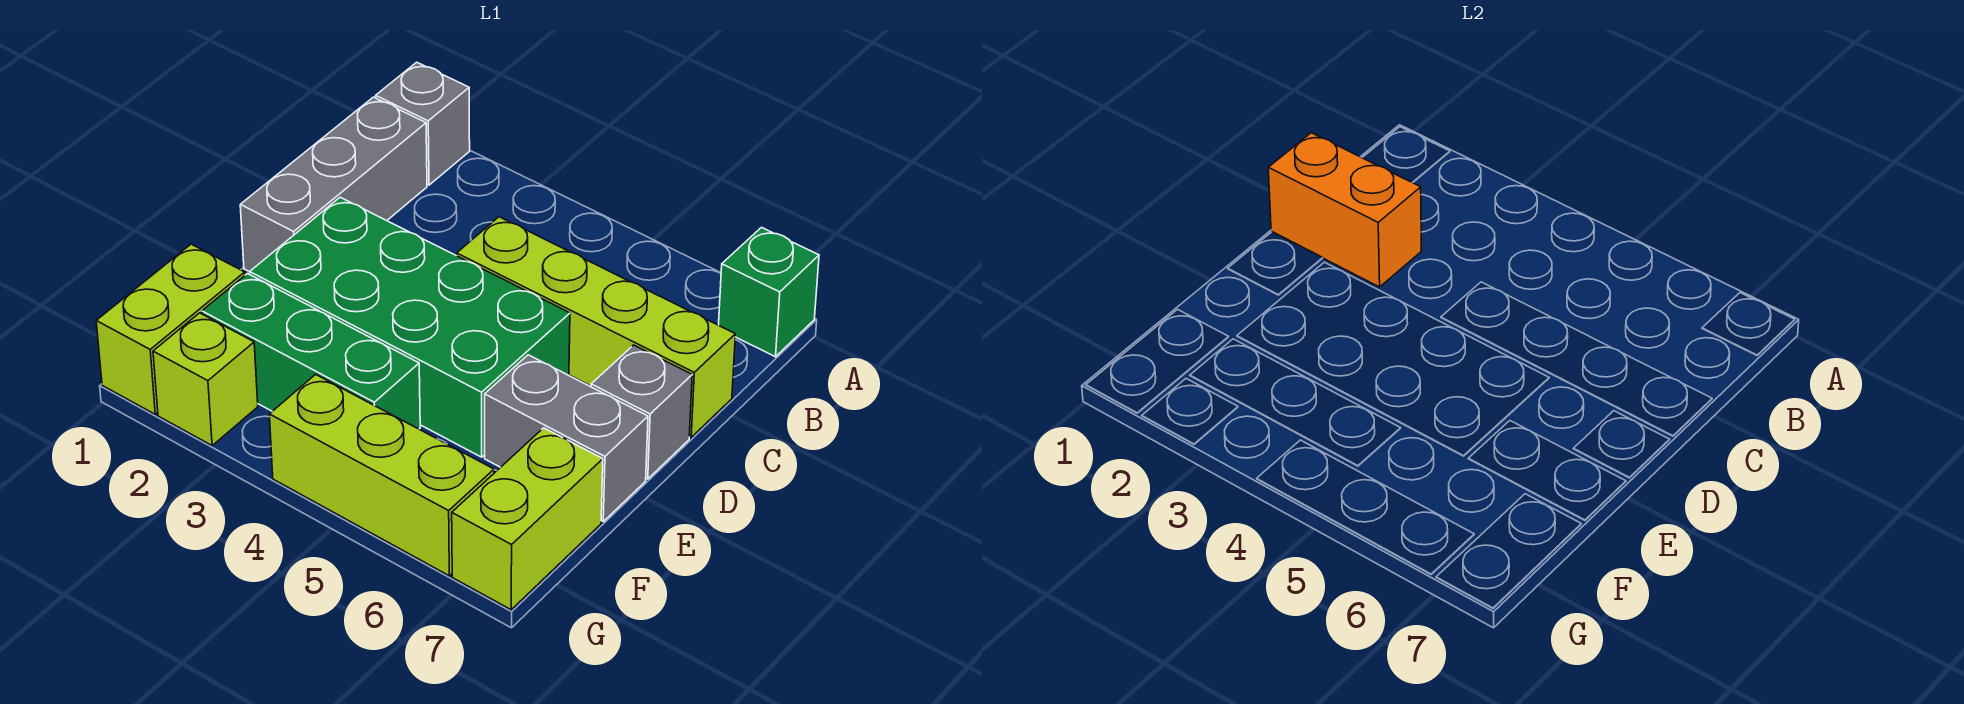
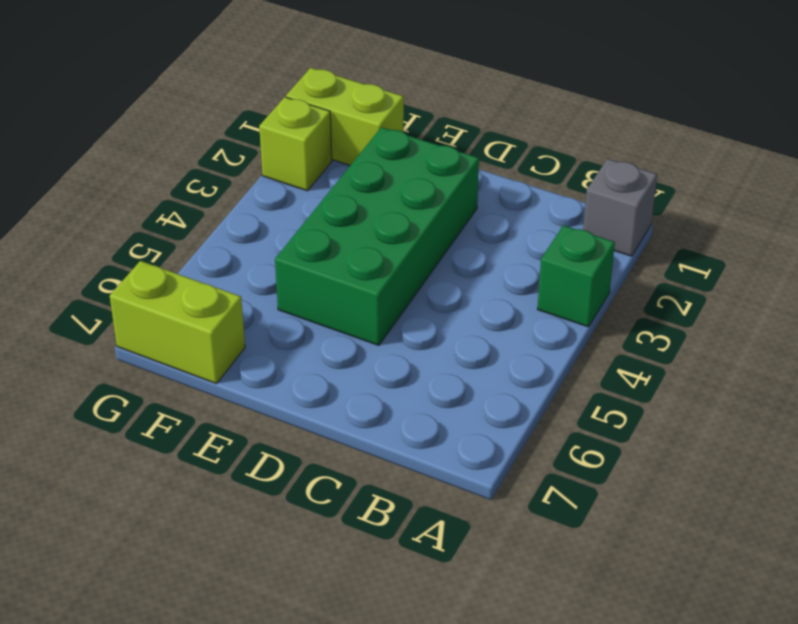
green 1x1 brick [537,225,615,327] -> green 1x1 brick moved to [719,228,819,357]
none -> grey 1x3 brick [240,97,427,272]
none -> lime 1x4 brick [457,217,735,437]
none -> grey 1x1 brick [591,345,692,479]

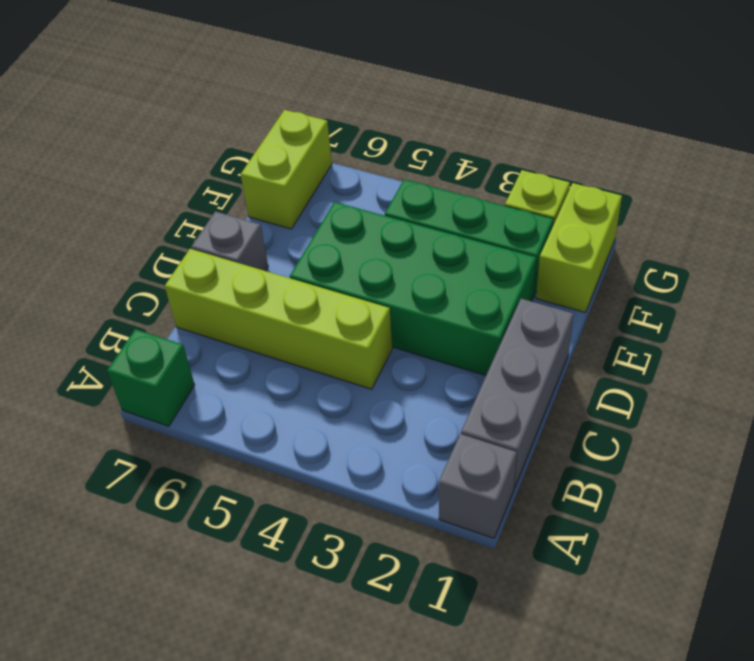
none -> grey 1x2 brick [485,355,648,521]
none -> lime 1x3 brick [269,375,494,576]
none -> orange 1x2 brick [1268,133,1421,287]

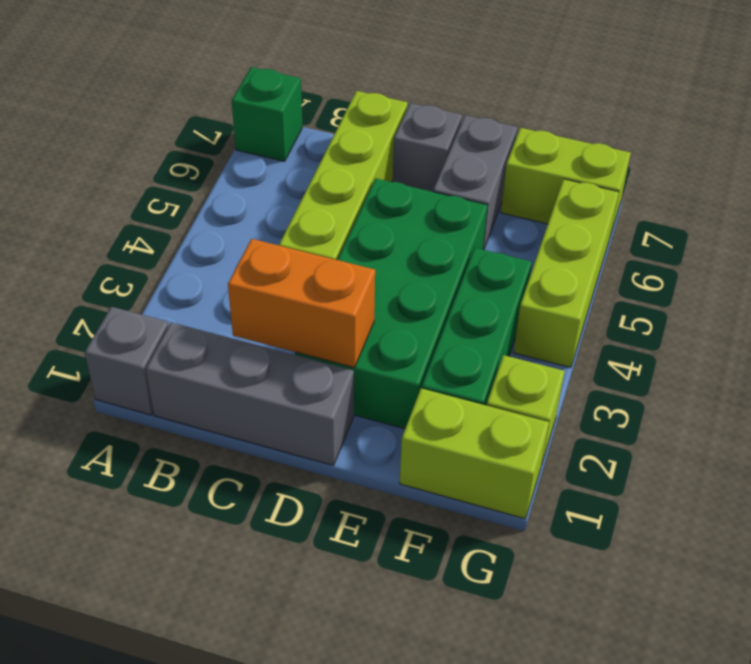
orange 1x2 brick [228,239,375,368] -> orange 1x2 brick turned to [1268,133,1421,287]

